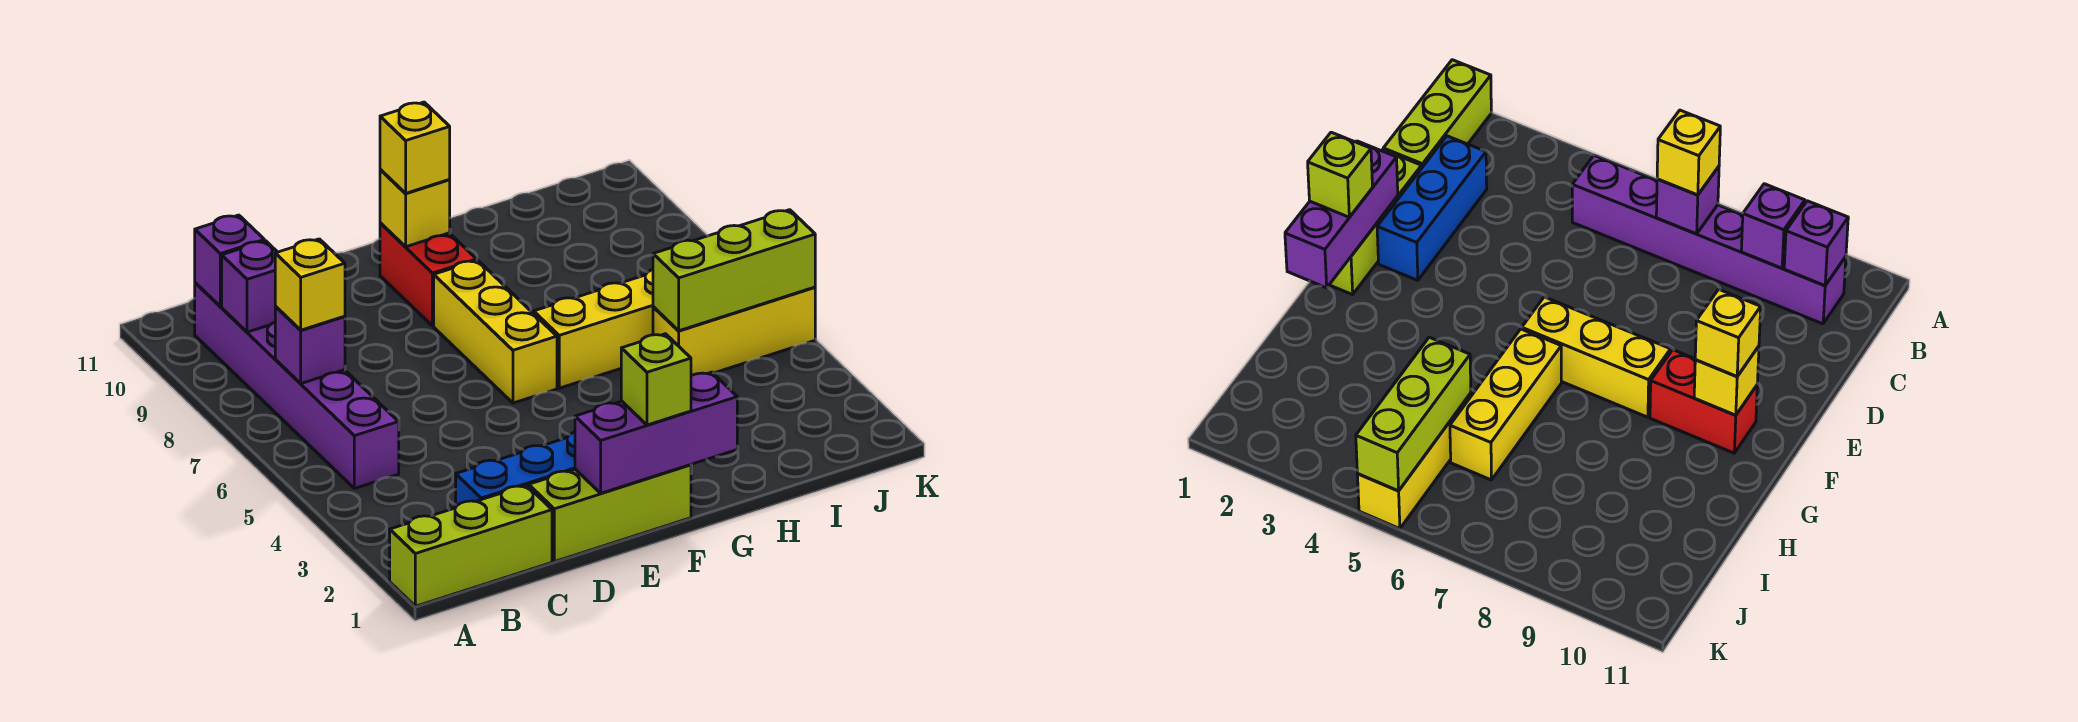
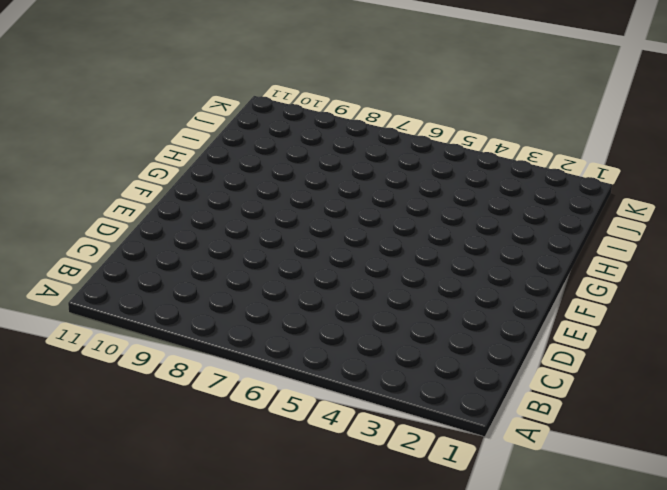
none -> lime 1x3 brick [390,485,552,606]
none -> purple 1x6 brick [195,283,399,488]
none -> blue 1x3 brick [456,432,575,506]

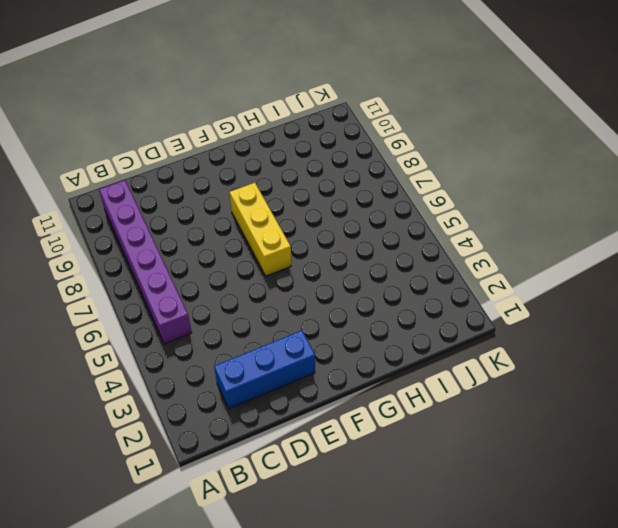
none -> lime 1x3 brick [390,485,552,606]
none -> lime 1x3 brick [529,465,691,562]
none -> red 1x2 brick [380,223,477,326]

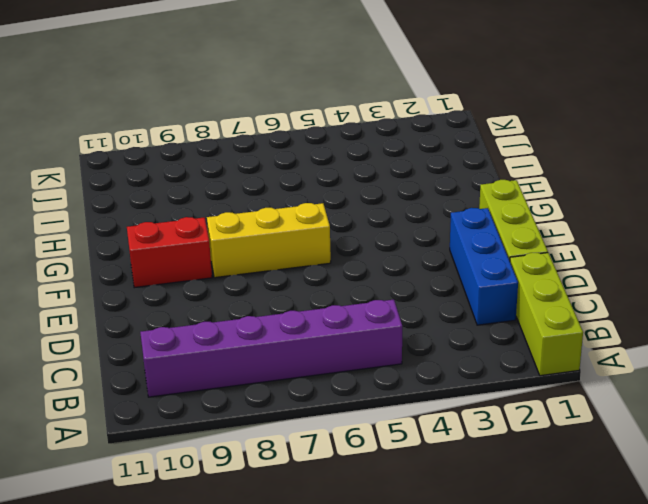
none -> yellow 1x3 brick [534,270,653,388]
none -> yellow 1x3 brick [653,287,815,376]
none -> purple 1x1 brick [275,307,345,384]

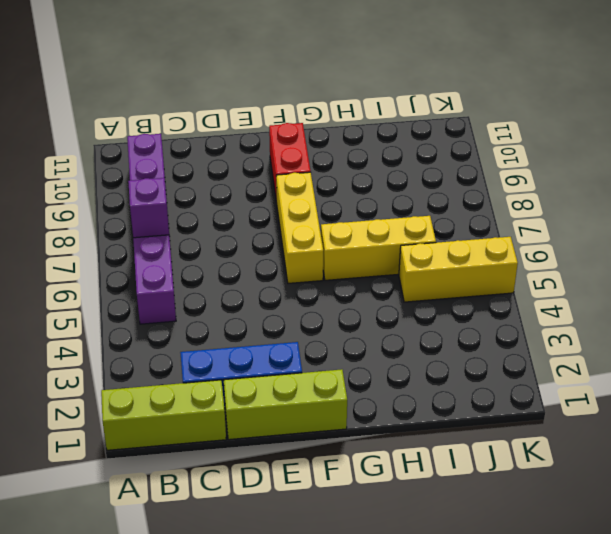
none -> purple 1x1 brick [222,241,277,332]
none -> purple 1x1 brick [195,215,264,306]
none -> purple 1x3 brick [575,372,737,493]

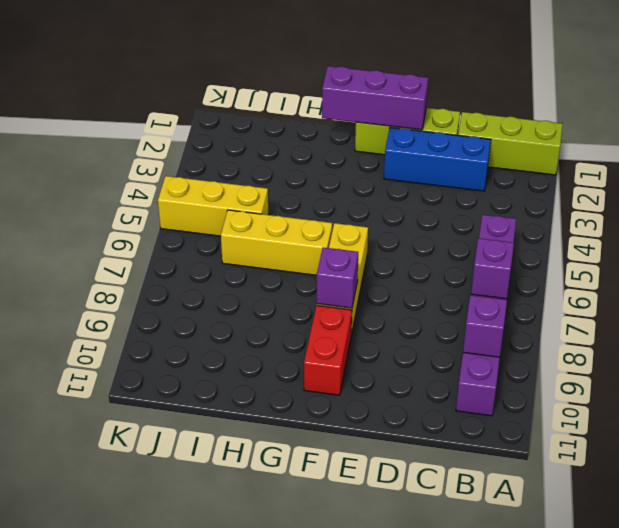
purple 1x1 brick [317,247,358,308] -> purple 1x1 brick moved to [195,215,264,306]
none -> yellow 1x1 brick [380,169,450,247]
none -> lime 1x3 brick [653,210,815,331]
none -> yellow 1x1 brick [275,239,345,330]

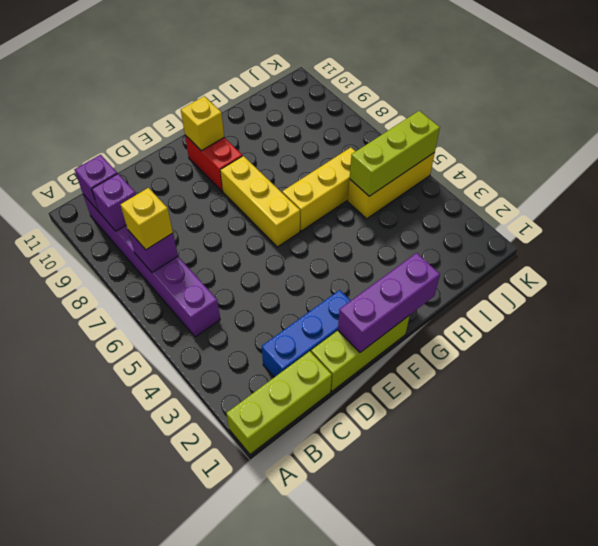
none -> lime 1x1 brick [621,334,691,425]
none -> yellow 1x1 brick [380,102,450,193]

